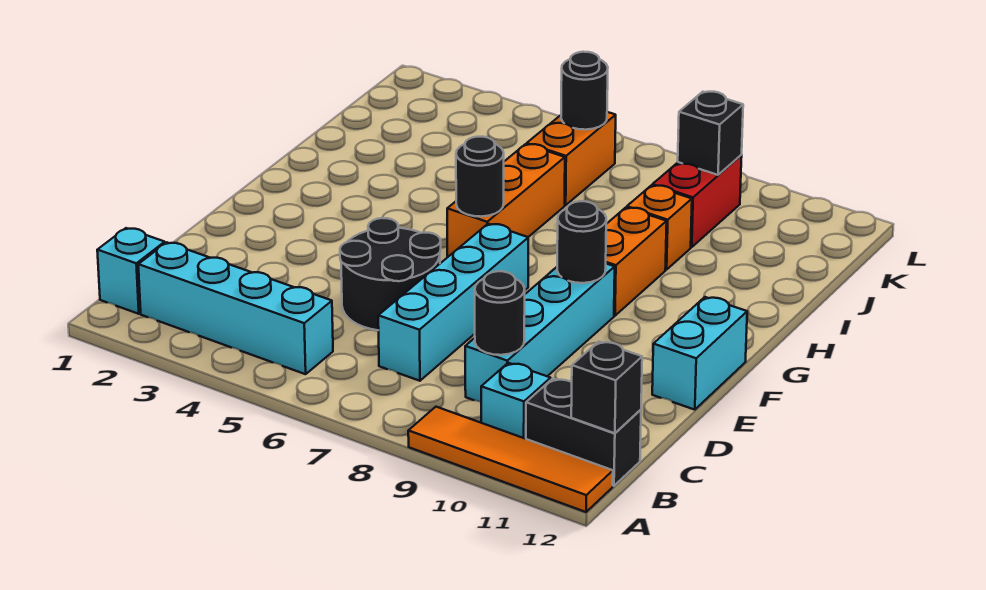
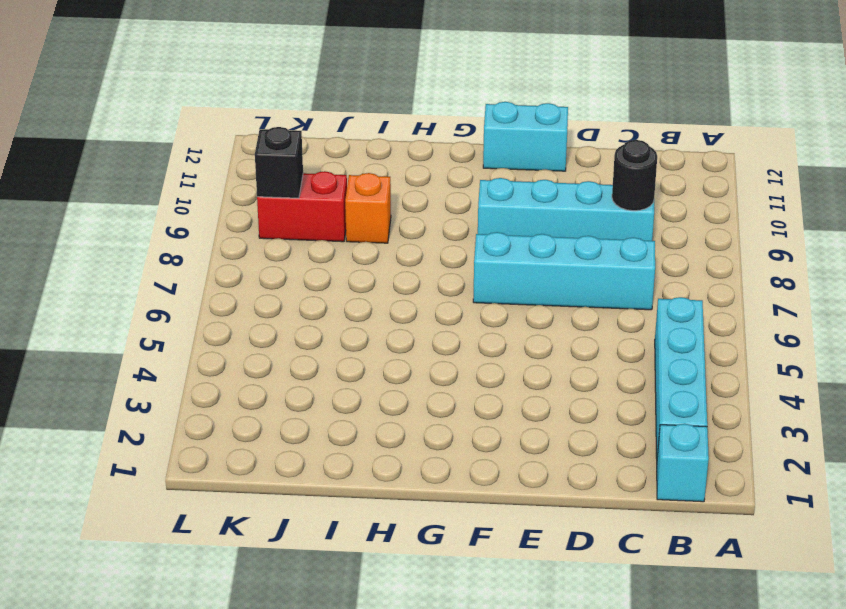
none -> orange 1x4 tile [408,407,613,512]
none -> cyan 1x1 brick [481,363,551,439]
none -> black 1x2 brick [526,379,641,486]

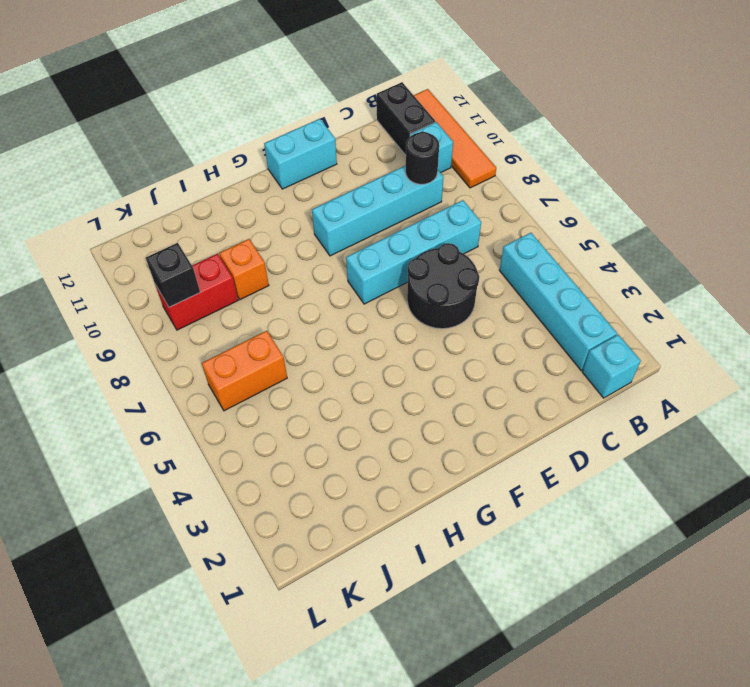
none -> orange 1x3 brick [447,144,565,257]
none -> orange 1x2 brick [606,208,667,316]
none -> black 1x1 brick [571,341,642,433]

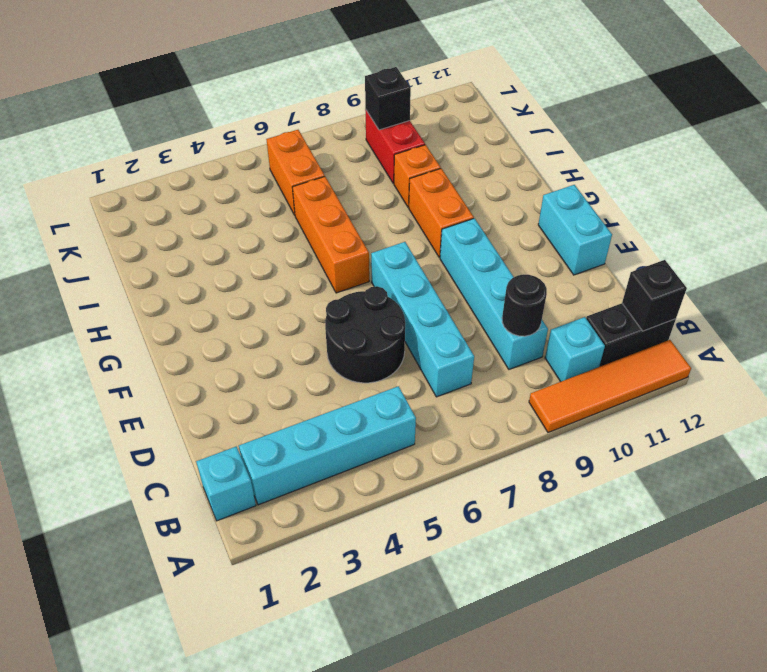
none -> black 1x1 round brick [557,201,606,283]
none -> black 1x1 round brick [456,137,504,217]
none -> black 1x1 round brick [561,52,608,130]

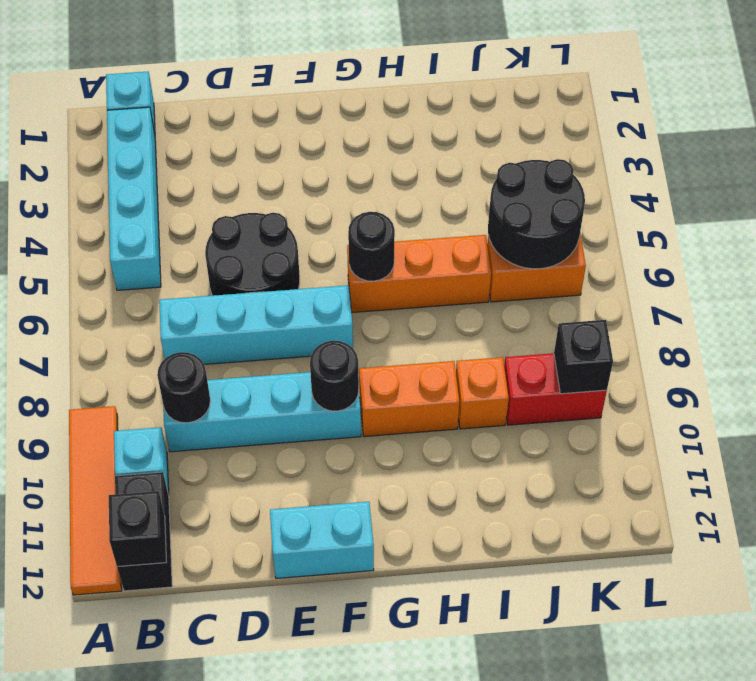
black 2x2 round brick [488,159,585,269] -> black 1x1 round brick [561,52,608,130]

